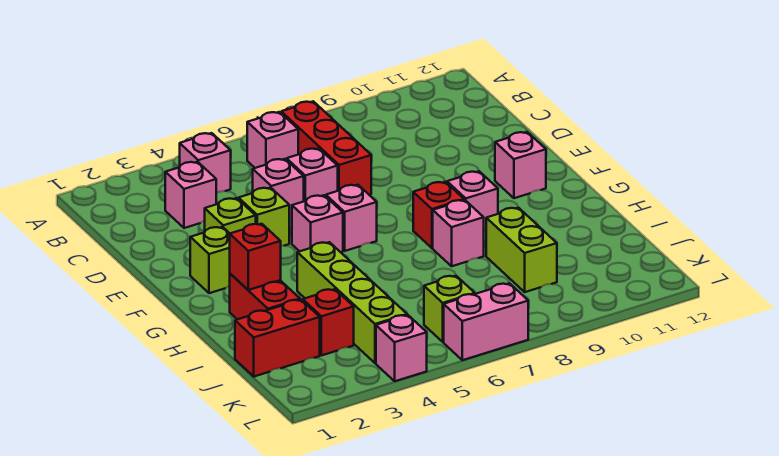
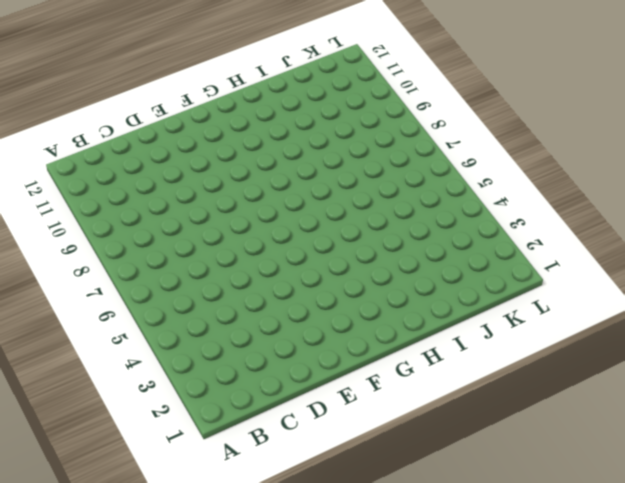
none -> pink 1x1 brick [180,133,231,193]
none -> pink 1x1 brick [247,112,298,168]
none -> red 1x3 brick [281,101,371,195]

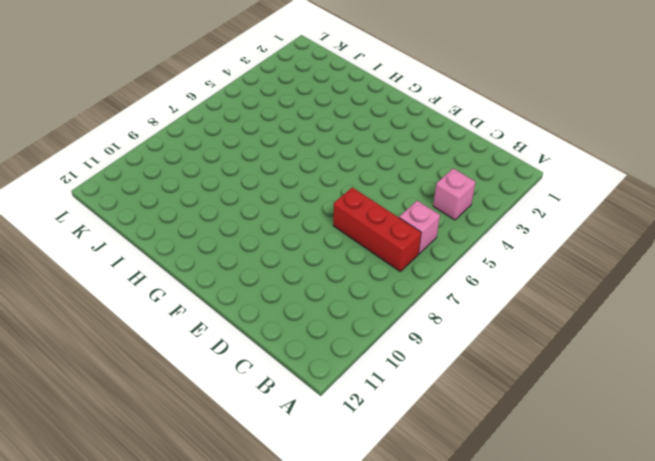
none -> pink 1x1 brick [165,162,216,228]
none -> pink 1x1 brick [253,159,304,219]
none -> pink 1x1 brick [287,148,338,201]

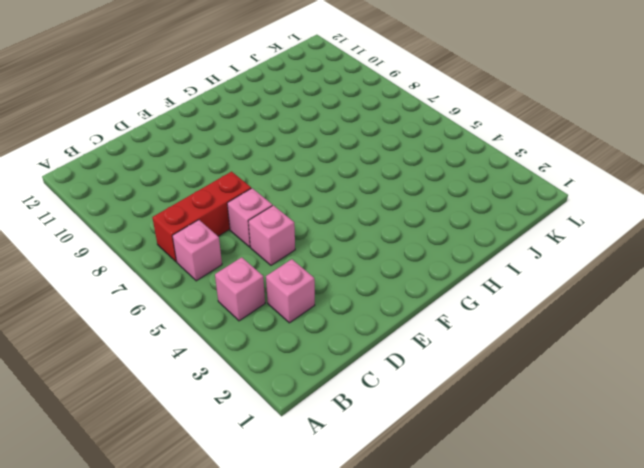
none -> lime 1x1 brick [205,198,256,233]
none -> lime 1x1 brick [238,188,289,246]
none -> lime 1x1 brick [190,227,230,293]

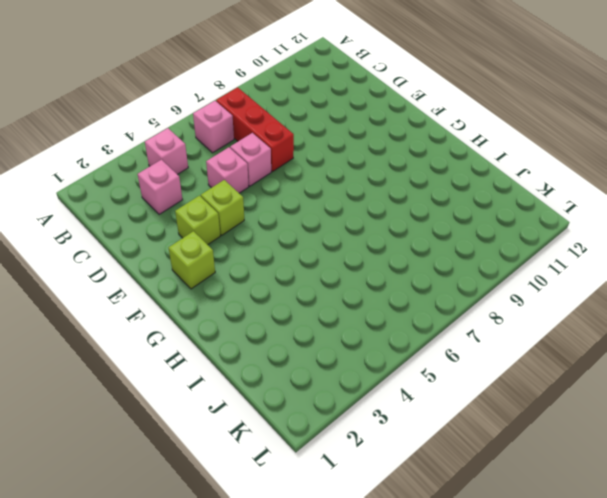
none -> pink 1x1 brick [292,195,343,252]
none -> pink 1x1 brick [326,185,377,251]
none -> pink 1x1 brick [495,132,546,198]

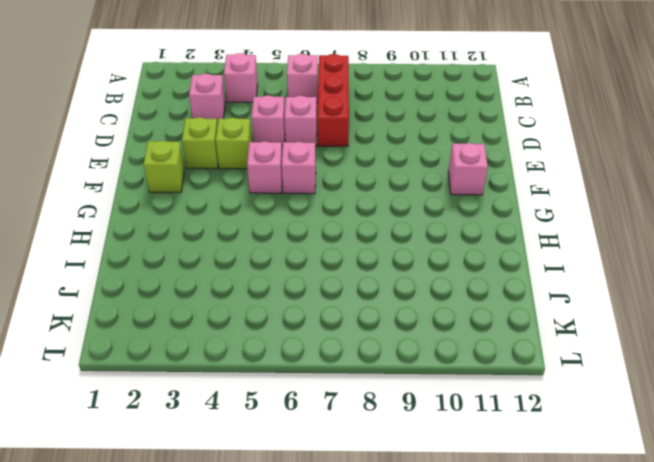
none -> red 1x1 brick [413,182,464,248]
none -> pink 1x1 brick [447,171,498,231]
none -> red 1x2 brick [230,274,301,319]

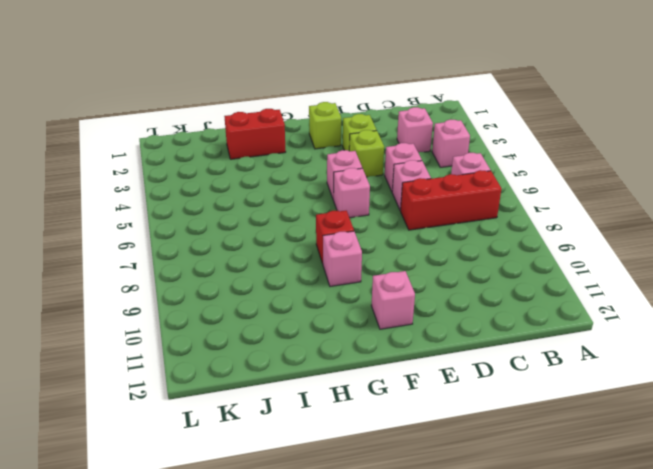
none -> lime 1x4 brick [297,242,407,363]
none -> pink 1x1 brick [433,200,484,266]
none -> lime 1x2 brick [486,208,557,292]

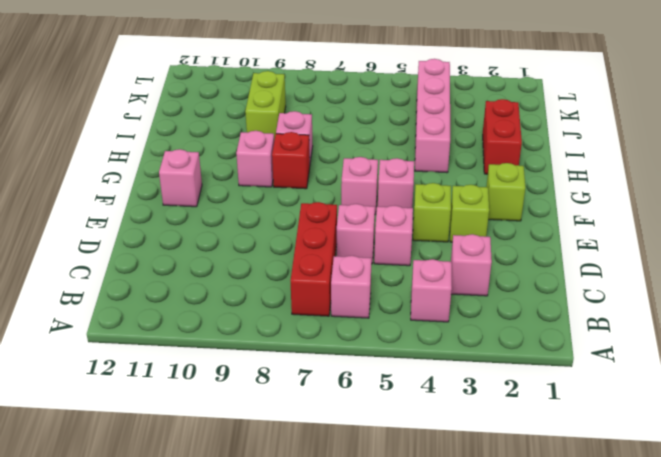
pink 1x4 brick [415,59,450,173] -> lime 1x4 brick [297,242,407,363]
none -> red 1x2 brick [235,300,320,377]
none -> red 1x1 brick [303,289,354,356]
none -> lime 1x1 brick [424,276,475,342]

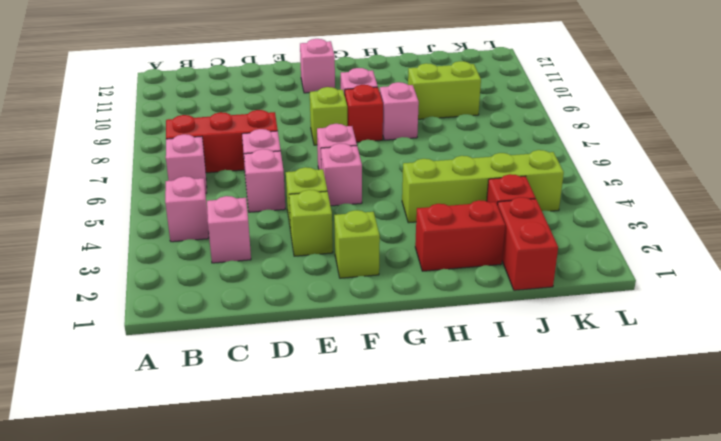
lime 1x1 brick [310,87,347,145] -> lime 1x1 brick moved to [424,276,475,342]
none -> pink 1x1 brick [376,315,427,381]
none -> pink 1x2 brick [444,283,528,360]
none -> red 1x1 brick [230,224,281,290]

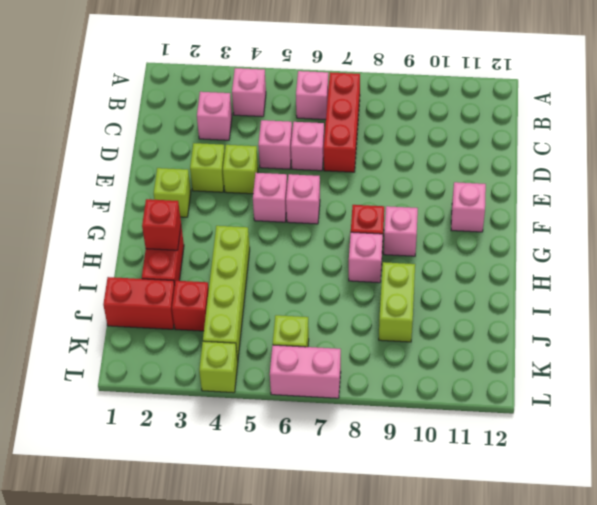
lime 1x1 brick [199,341,238,393] -> pink 1x1 brick [376,315,427,381]

